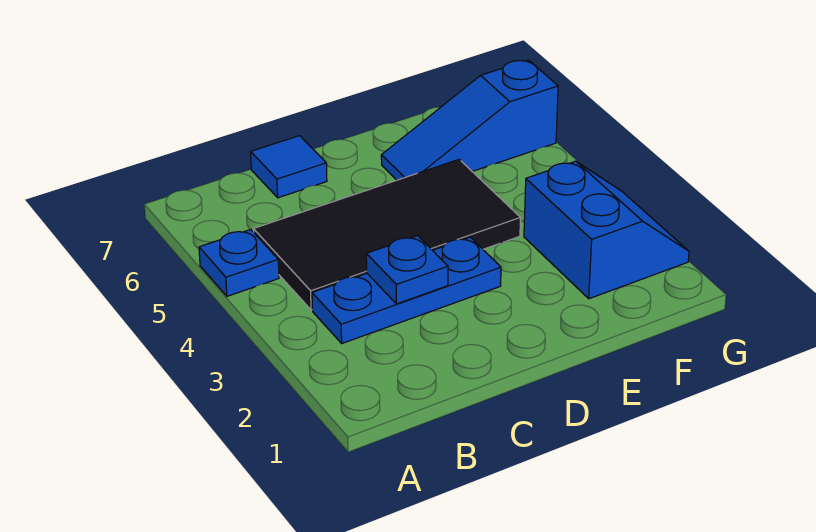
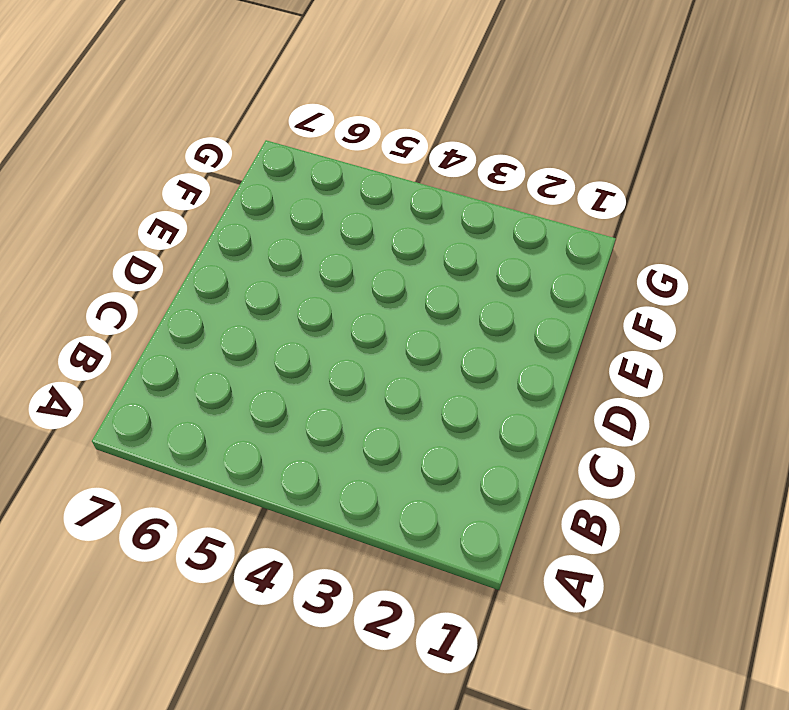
none -> blue 1x1 plate [199,229,279,296]
none -> blue 1x3 plate [312,237,501,343]

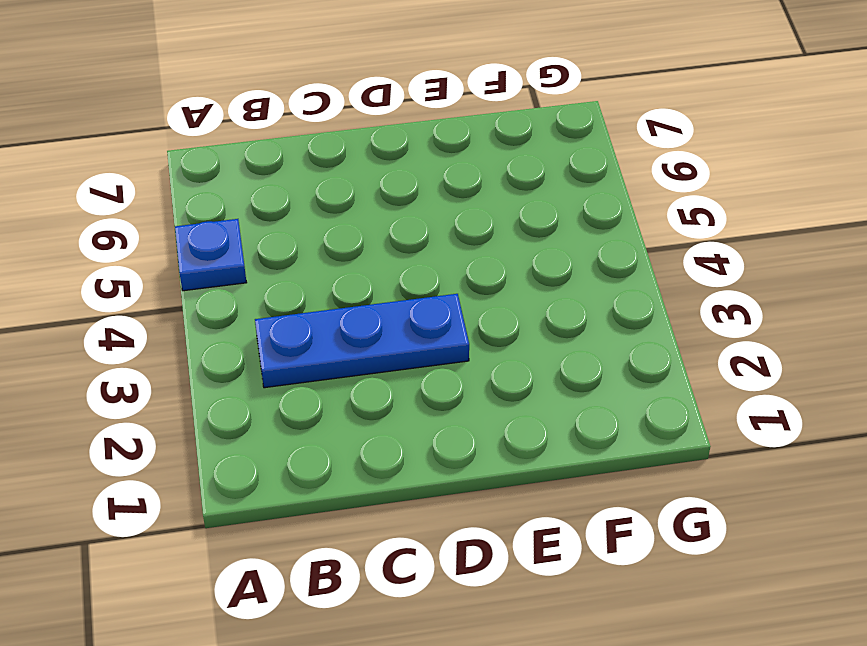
none -> black 2x4 tile [253,159,520,310]
none -> blue 1x1 tile [251,136,327,198]

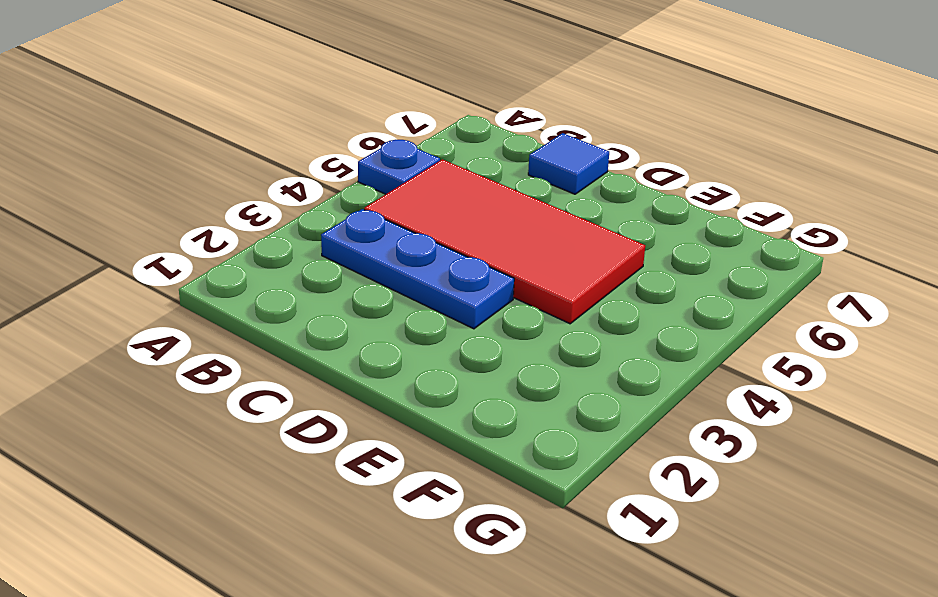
red 2x4 tile [364,159,645,324] -> black 2x4 tile [253,159,520,310]
none -> blue 1x3 slope [381,60,558,180]
none -> blue 2x2 slope [524,161,689,299]

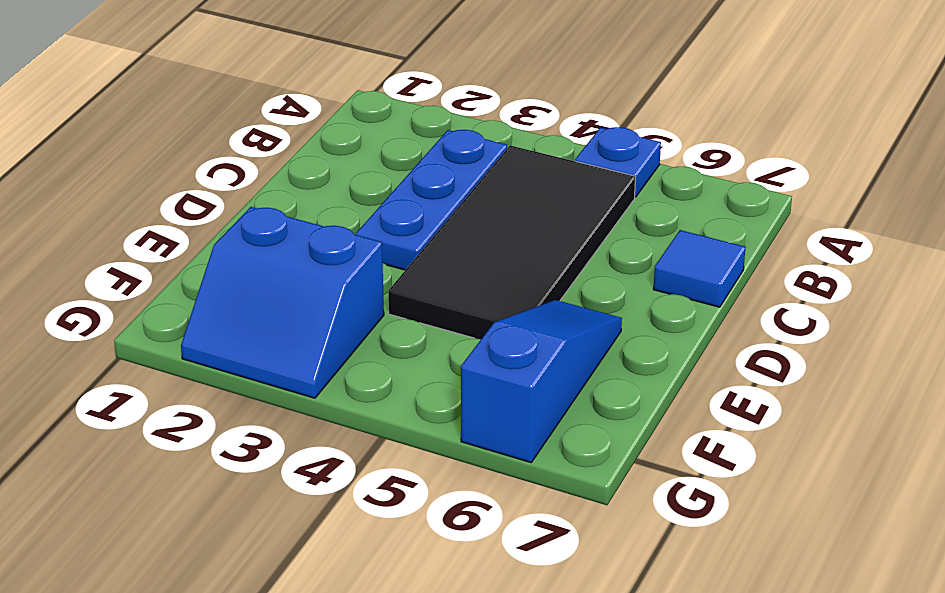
none -> blue 1x1 plate [366,236,448,304]

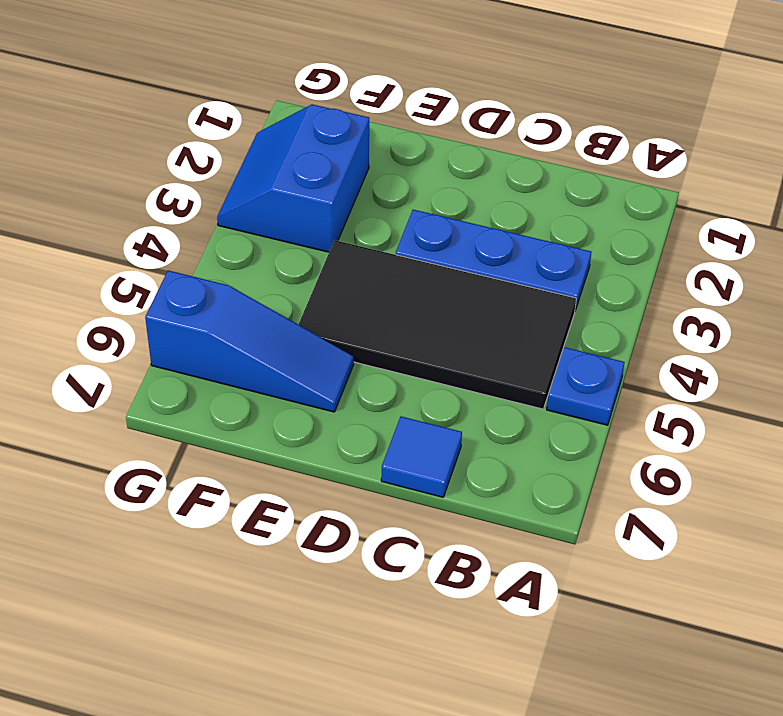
none -> blue 1x1 plate [366,236,448,304]

